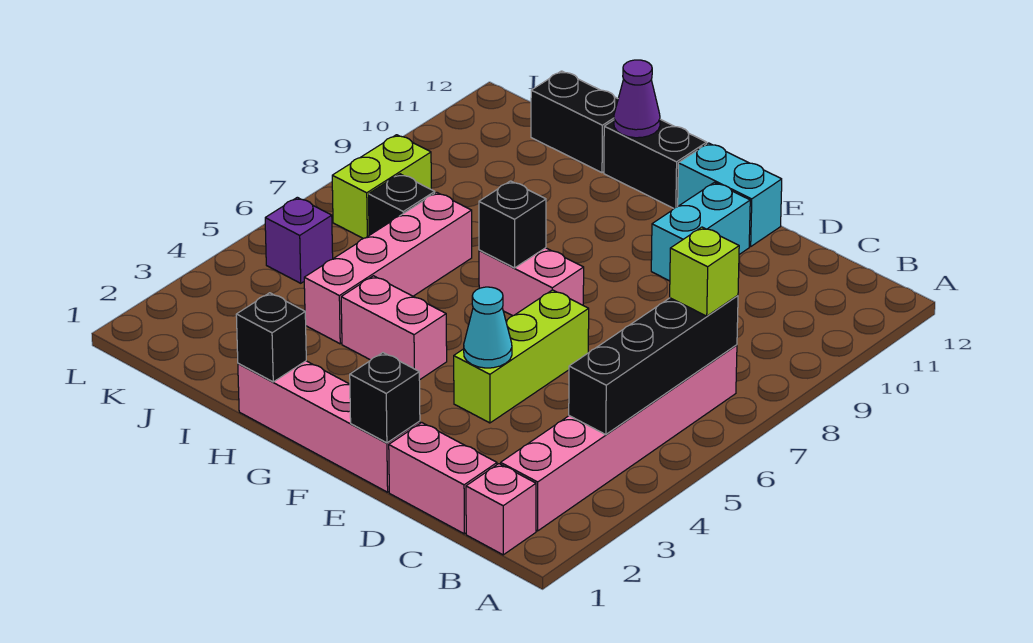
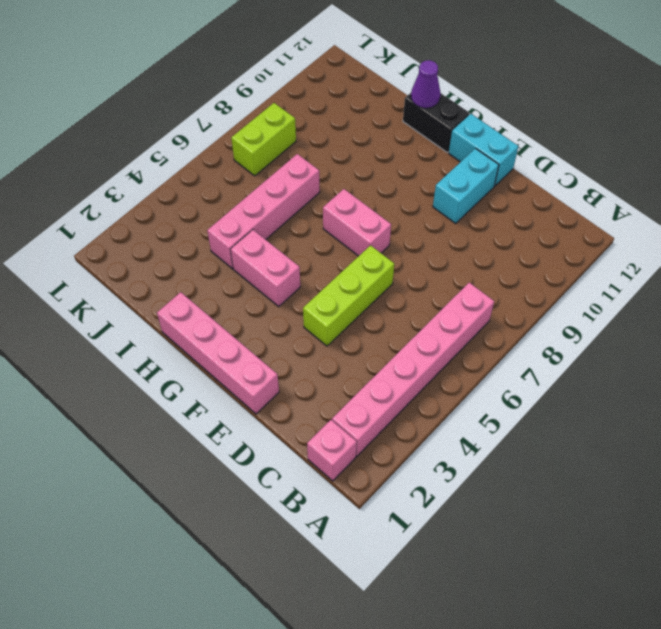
none -> pink 1x2 brick [389,423,497,534]
none -> black 1x2 brick [531,71,618,173]
none -> black 1x1 brick [369,174,435,235]

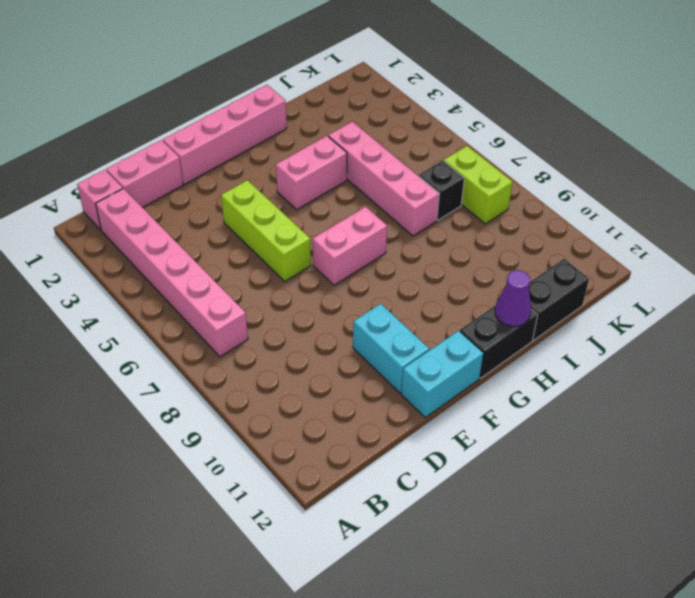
none -> purple 1x1 brick [265,197,333,283]
none -> black 1x4 brick [569,295,738,435]
none -> black 1x1 brick [350,353,420,443]

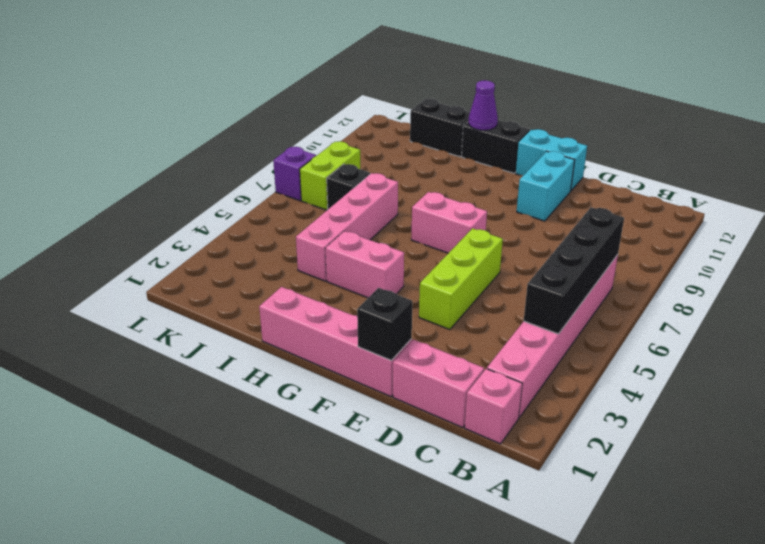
purple 1x1 brick [273,147,316,201] -> purple 1x1 brick moved to [265,197,333,283]
none -> cyan 1x1 cone [464,287,512,368]
none -> black 1x1 brick [479,181,546,268]
none -> black 1x1 brick [236,293,306,382]

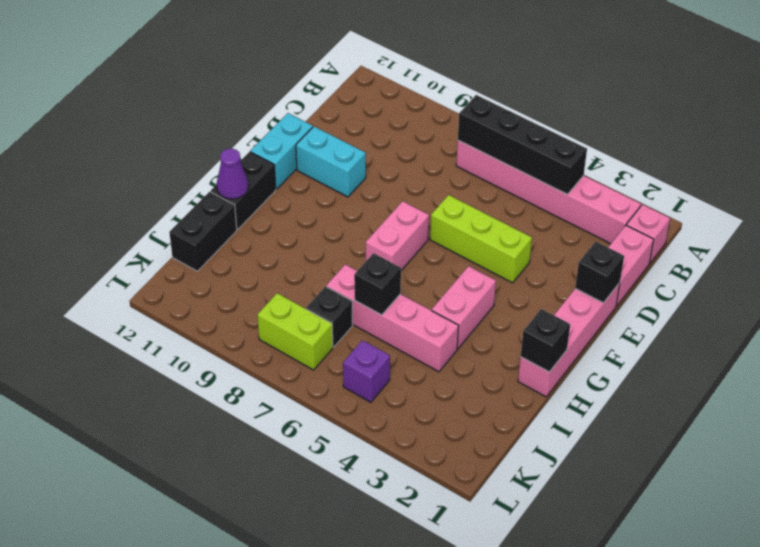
black 1x1 brick [354,253,401,315] -> black 1x1 brick moved to [479,181,546,268]
none -> cyan 1x1 cone [464,287,512,368]
none -> lime 1x1 brick [670,227,739,316]

